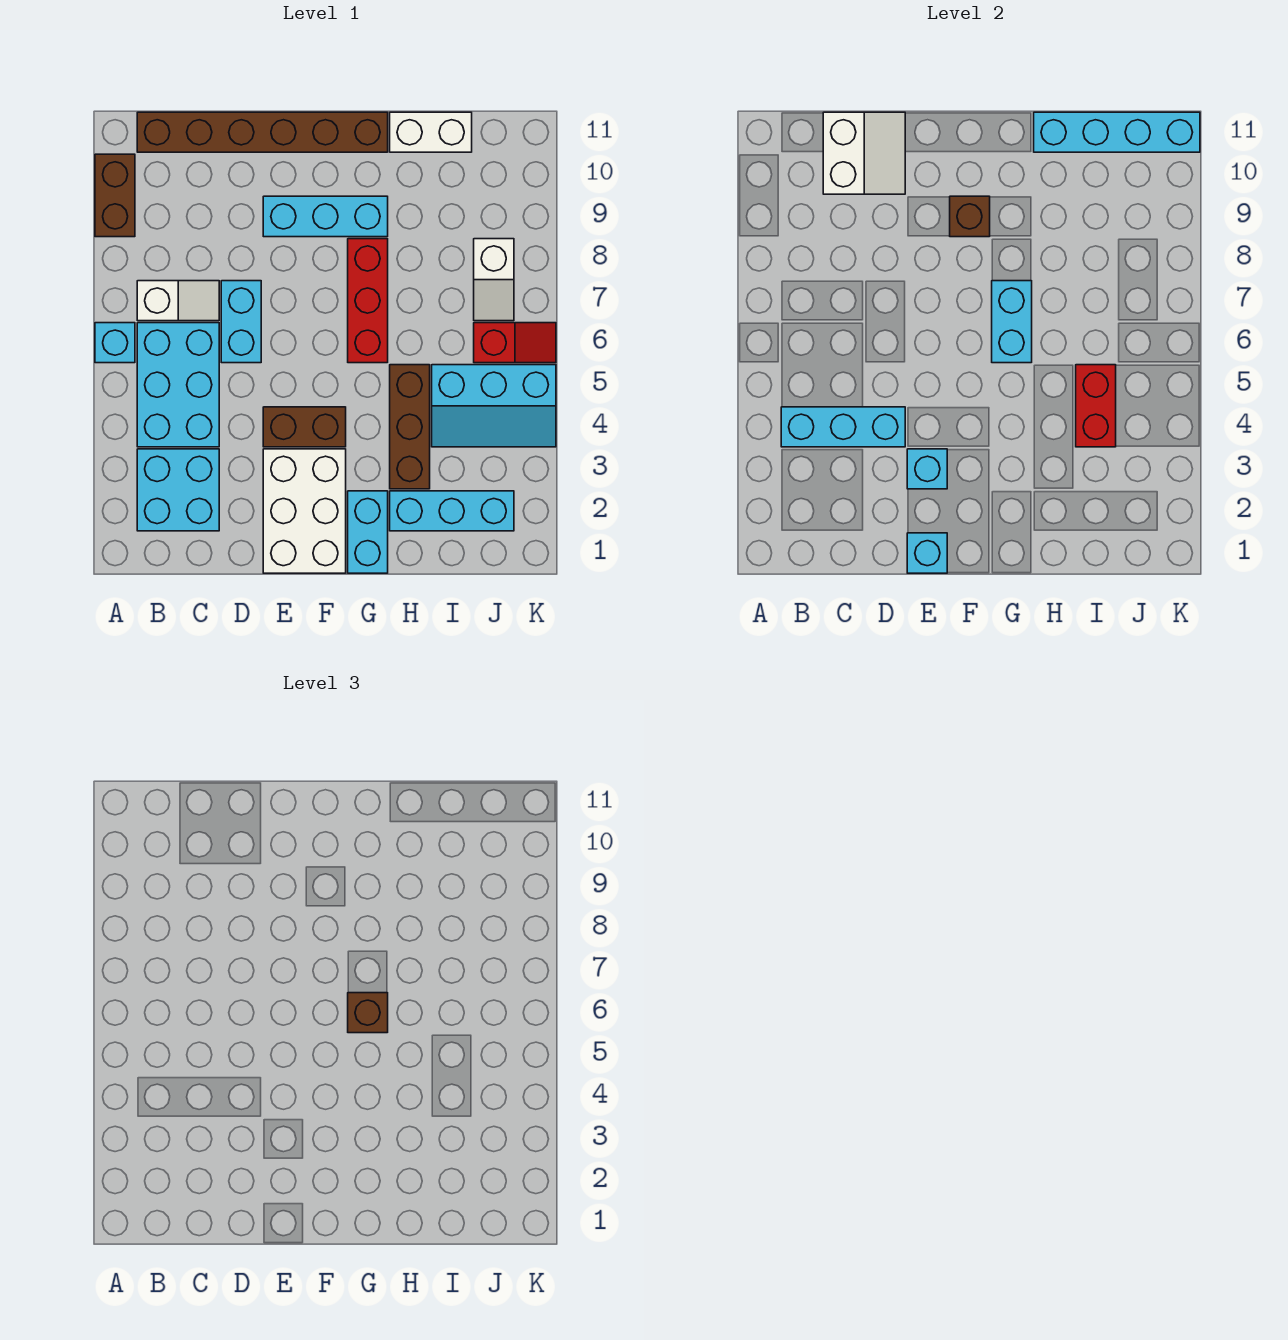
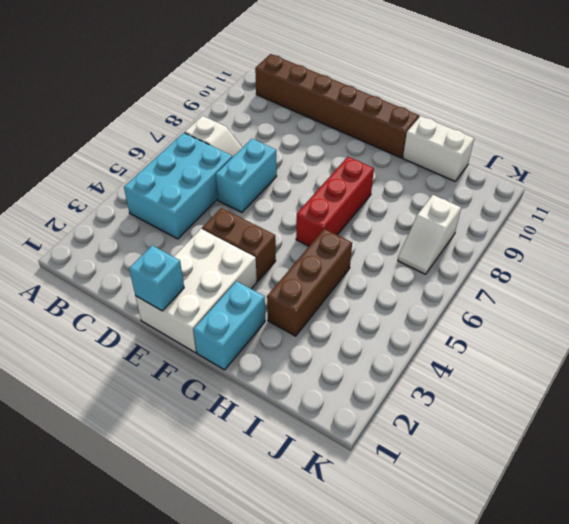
none -> cyan 1x1 brick [95,323,135,363]
none -> brown 1x2 brick [95,154,135,237]
none -> cyan 2x2 brick [137,449,219,531]

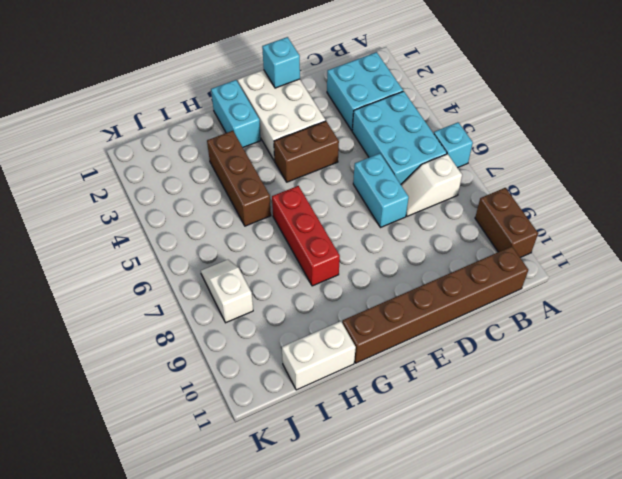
none -> cyan 1x3 brick [263,196,388,237]
none -> cyan 1x3 brick [390,491,514,531]
none -> cyan 2x3 slope [432,365,556,447]

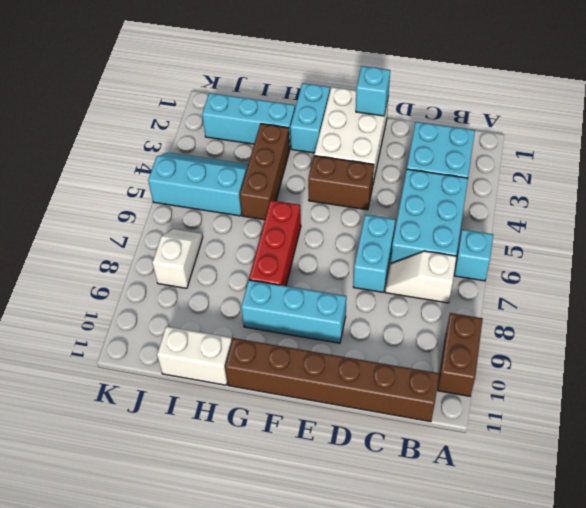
none -> red 1x2 slope [474,323,556,363]
none -> cyan 1x3 brick [781,407,905,447]
none -> white 2x2 slope [823,112,905,194]

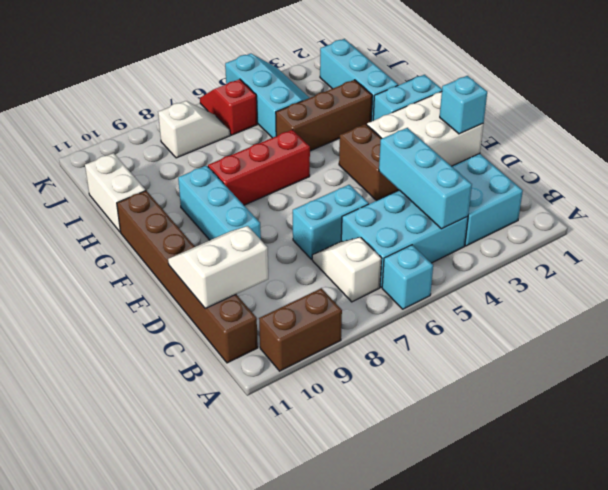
none -> cyan 1x1 brick [907,449,947,489]
none -> brown 1x1 brick [950,196,990,237]
none -> cyan 1x2 brick [992,281,1032,363]

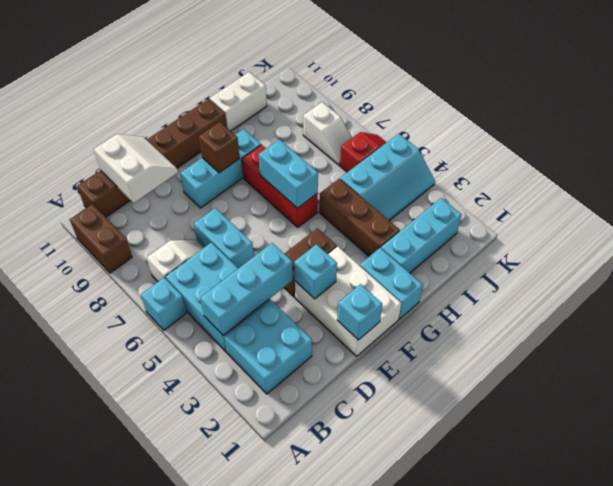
none -> cyan 1x4 brick [1034,112,1200,152]
none -> red 1x2 brick [1076,365,1116,447]
none -> brown 1x1 brick [348,993,388,1033]

